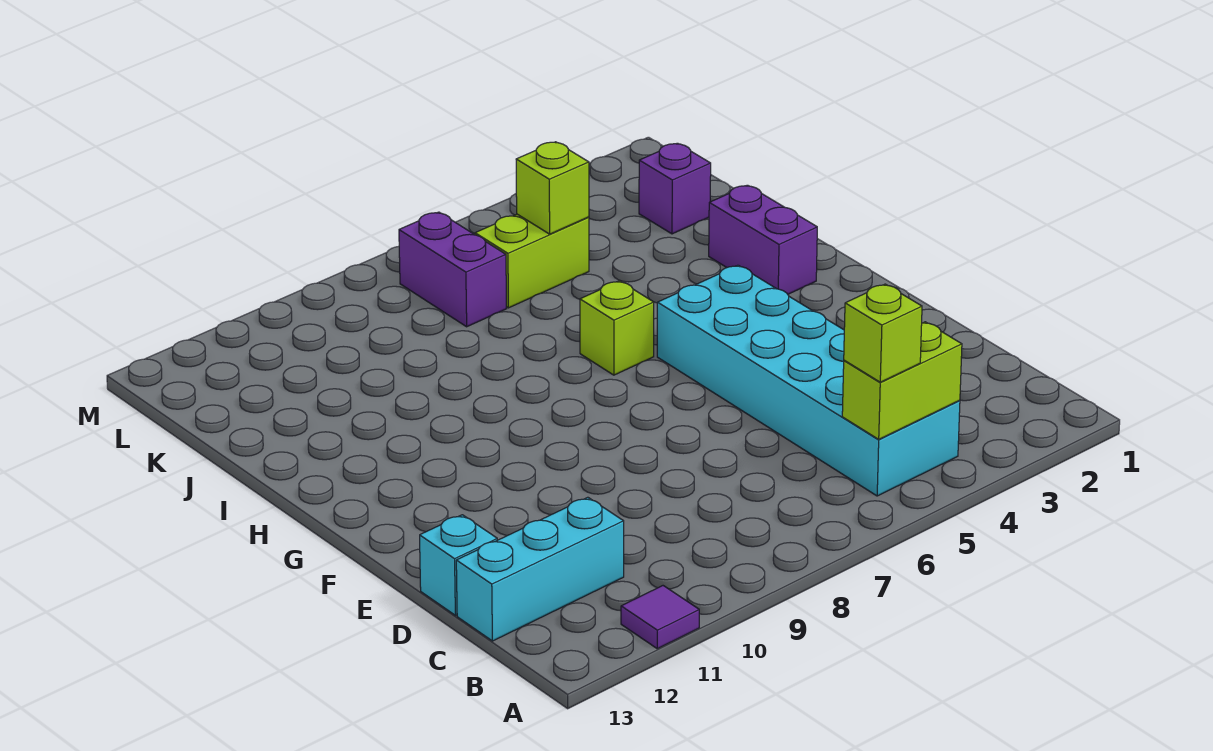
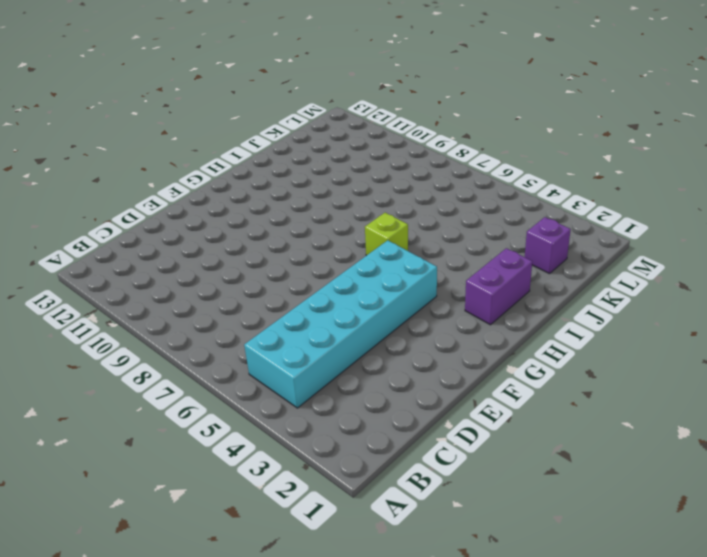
none -> purple 1x1 tile [621,586,699,649]
none -> cyan 1x3 brick [456,497,624,641]
none -> cyan 1x1 brick [420,515,497,615]

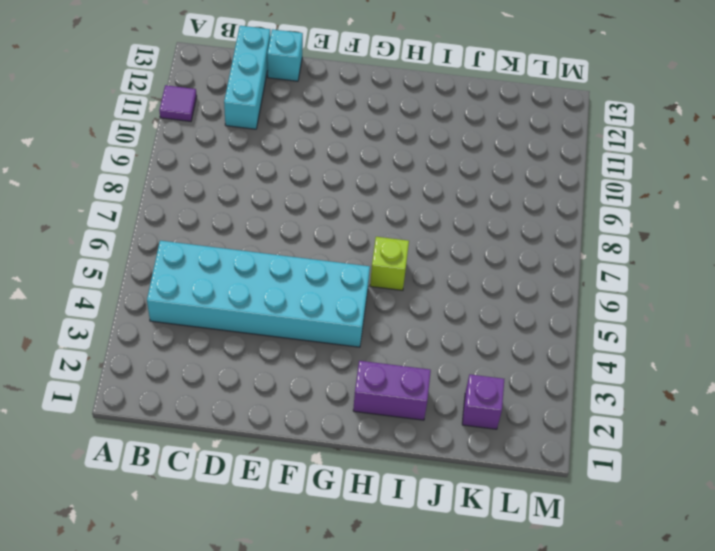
none -> lime 1x2 brick [475,214,589,308]
none -> purple 1x2 brick [399,212,506,327]
none -> lime 1x2 brick [842,322,962,439]

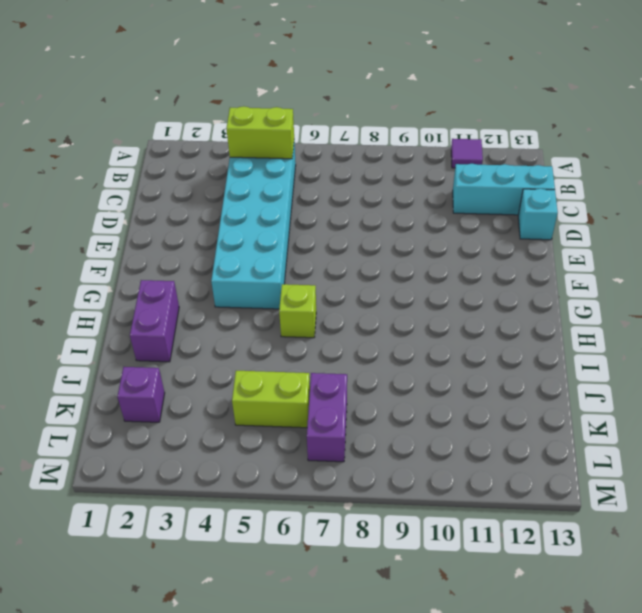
none -> lime 1x1 brick [516,142,589,234]
none -> lime 1x1 brick [844,284,922,382]

